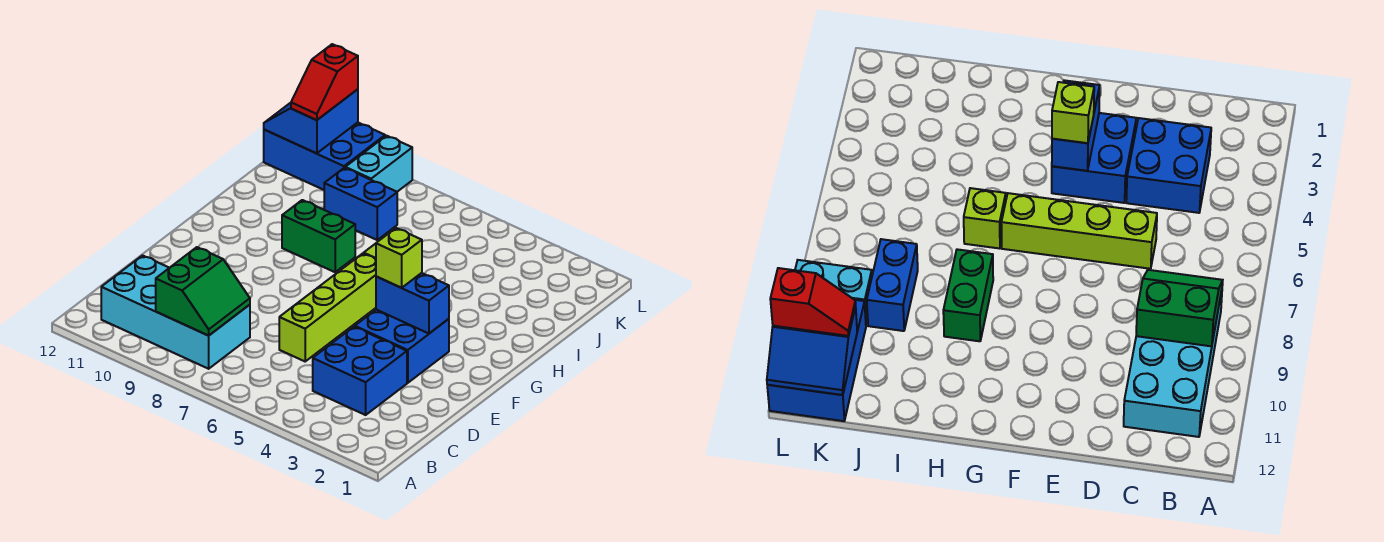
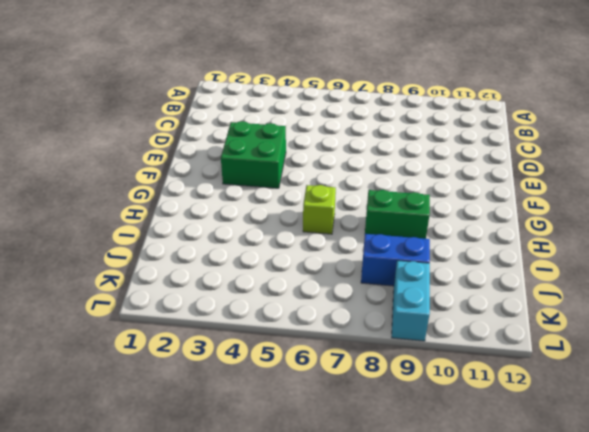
green 2x2 brick [221,121,286,188] -> blue 2x2 brick [355,310,449,383]
none -> cyan 2x4 brick [101,256,250,369]
none -> blue 2x2 brick [313,327,407,415]
none -> lime 1x4 brick [279,253,376,361]

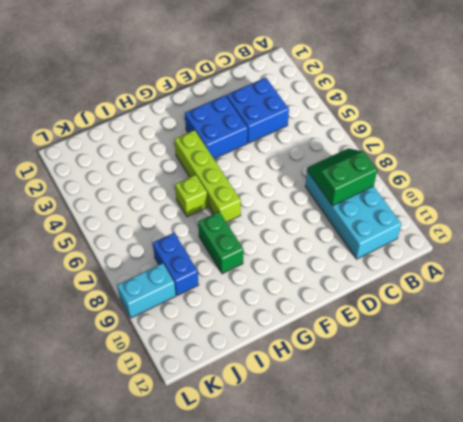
lime 1x4 brick [174,130,241,222] -> lime 1x4 brick turned to [279,253,376,361]
none -> blue 2x3 brick [264,122,385,190]
none -> blue 1x2 brick [376,273,449,334]
none -> blue 2x2 slope [264,89,358,153]

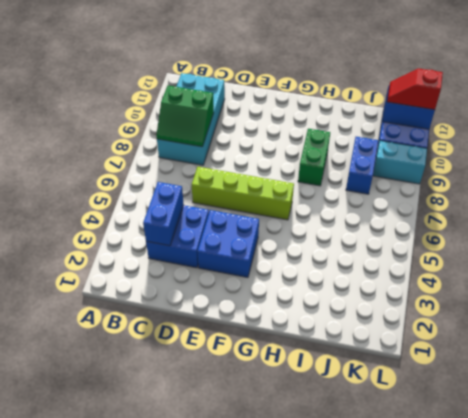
blue 1x2 brick [143,182,184,246] -> blue 1x2 brick moved to [376,273,449,334]
none -> lime 1x1 brick [964,188,1006,249]
none -> lime 1x1 brick [376,228,422,288]

